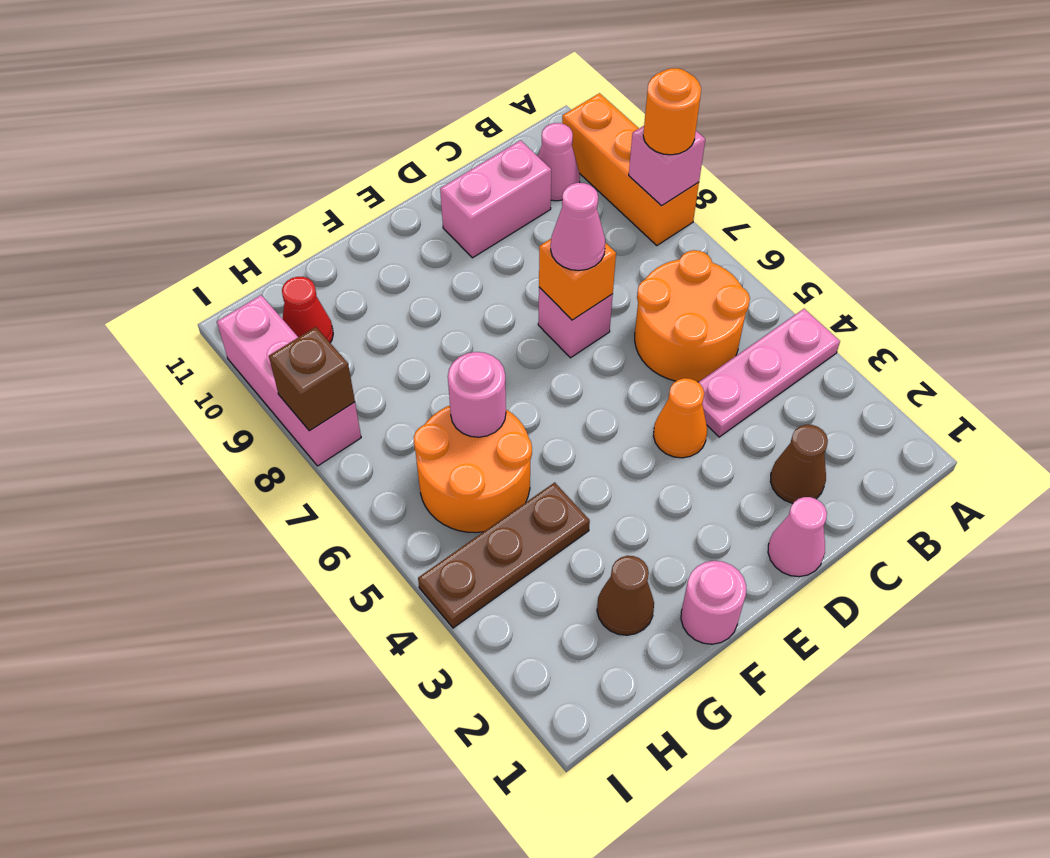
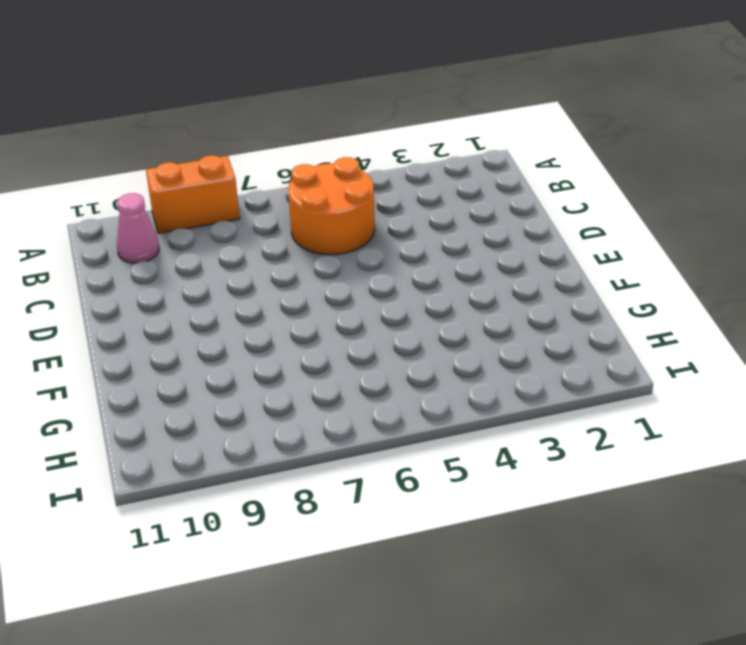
orange 1x2 brick [146,155,240,233] -> orange 1x3 brick [562,93,699,246]
none -> pink 1x3 plate [698,309,840,437]
none -> brown 1x1 cone [771,425,828,503]
none -> pink 1x2 brick [440,140,551,258]

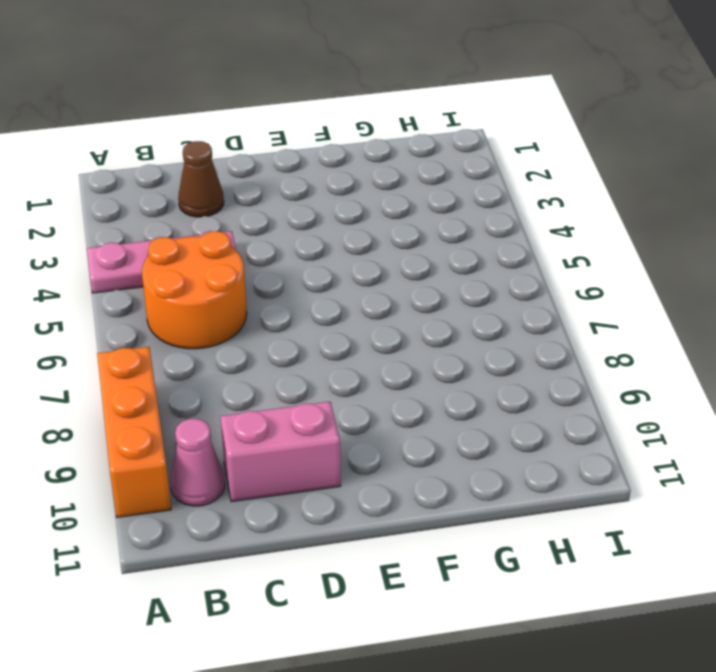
none -> pink 1x1 cone [768,497,827,577]
none -> orange 1x1 cone [654,378,707,458]
none -> pink 1x1 brick [538,287,613,358]

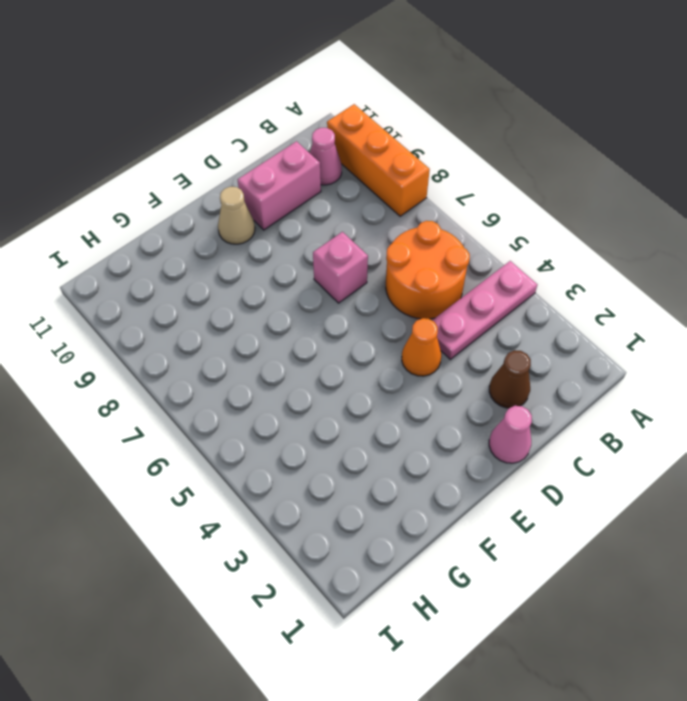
tan 1x1 cone [218,187,255,244] -> none
none -> pink 1x1 round brick [681,561,746,644]
none -> brown 1x1 cone [597,556,654,635]
none -> brown 1x3 plate [418,482,590,628]

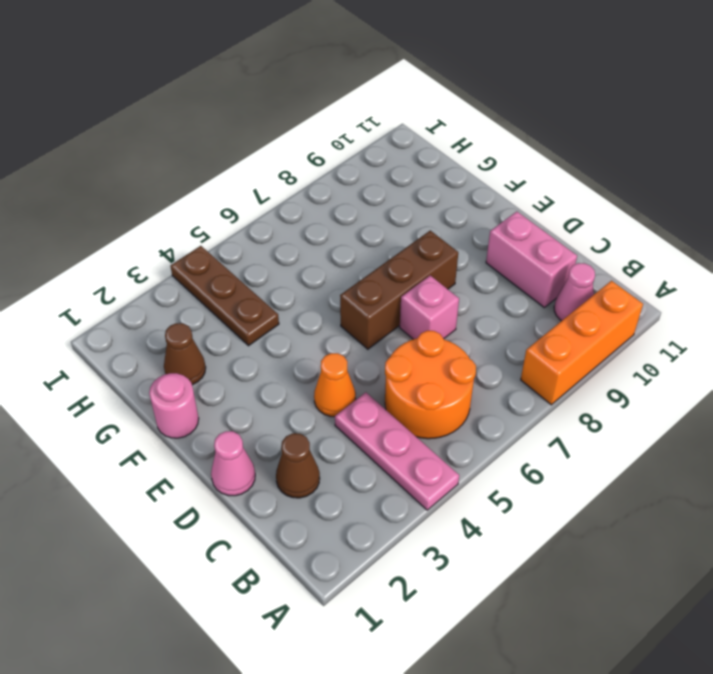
brown 1x3 brick [340,231,458,349] -> none
none -> orange 2x2 round brick [413,406,532,533]
none -> red 1x1 cone [282,277,333,343]
none -> pink 1x3 brick [217,295,361,466]

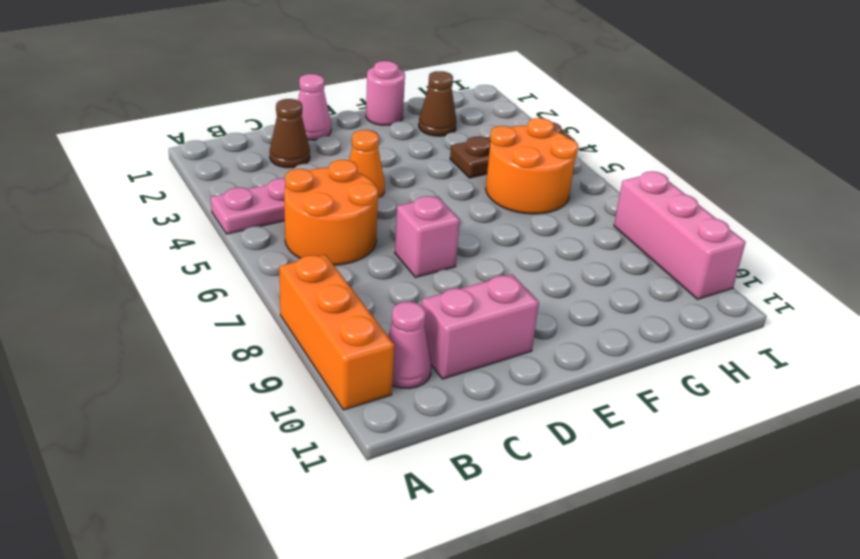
none -> red 1x1 cone [282,277,333,343]
none -> pink 1x1 brick [629,126,705,206]
none -> orange 1x1 brick [539,239,616,320]

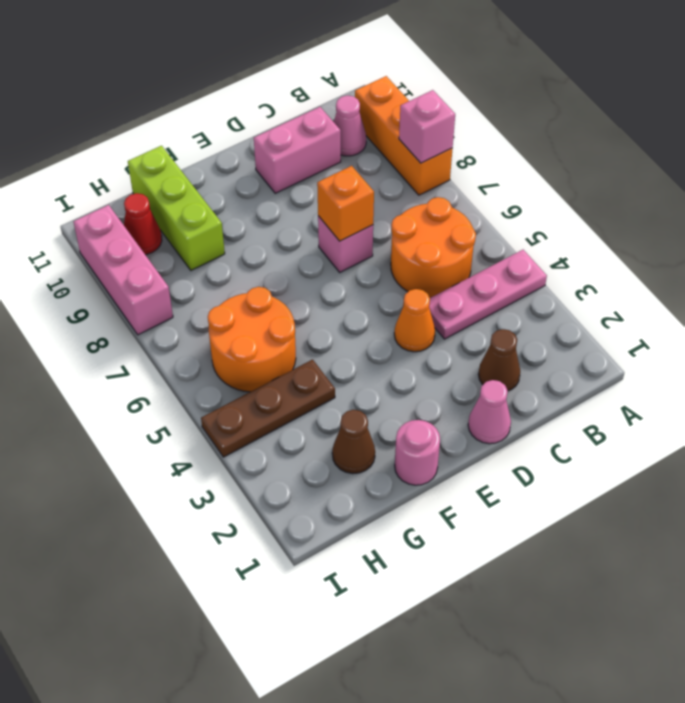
lime 1x3 brick [128,146,225,270] -> none
none -> pink 1x1 round brick [448,352,506,437]
none -> brown 1x1 brick [269,327,355,431]
none -> orange 1x1 round brick [643,68,701,155]

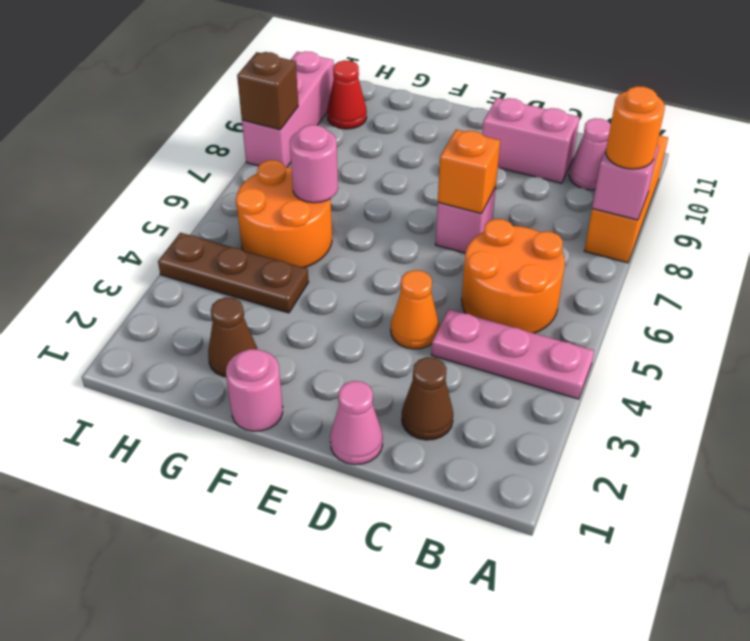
none -> pink 1x1 cone [551,183,605,271]

